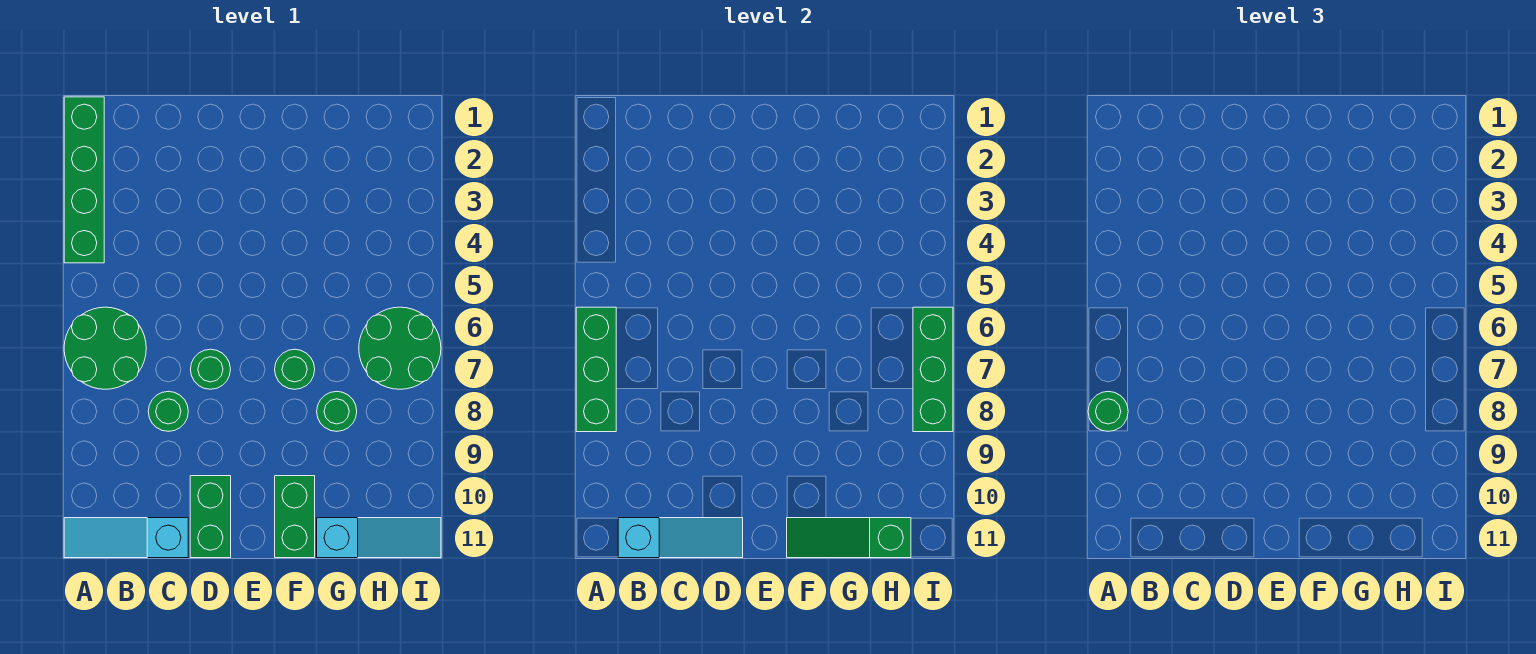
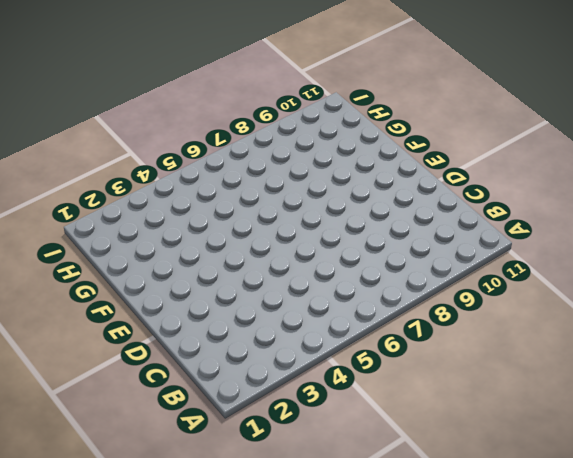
none -> green 1x4 brick [64,97,104,263]
none -> green 2x2 round brick [64,307,146,389]
none -> cyan 1x3 slope [64,518,188,558]

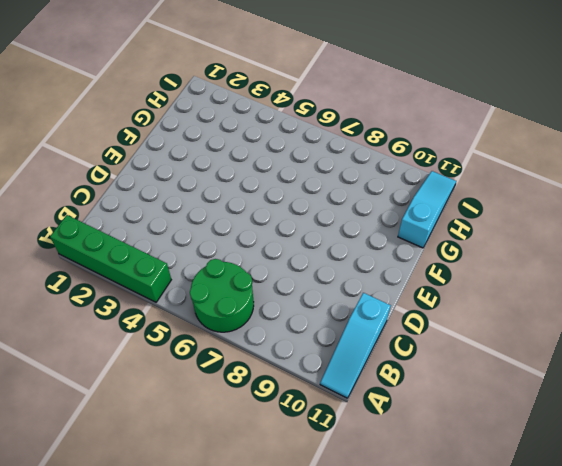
none -> green 1x1 round brick [148,391,188,431]
none -> green 1x1 round brick [190,349,230,389]
none -> green 1x2 brick [190,476,231,558]

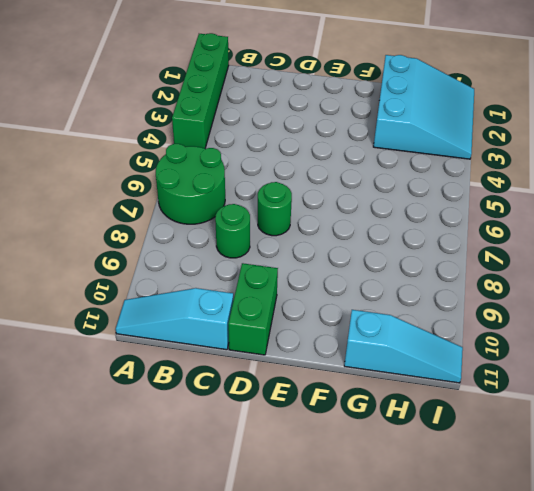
cyan 3x3 slope [373,55,474,159] -> none
none -> green 1x1 round brick [275,349,315,389]
none -> green 1x2 brick [275,476,315,558]
none -> green 1x1 round brick [317,391,357,431]

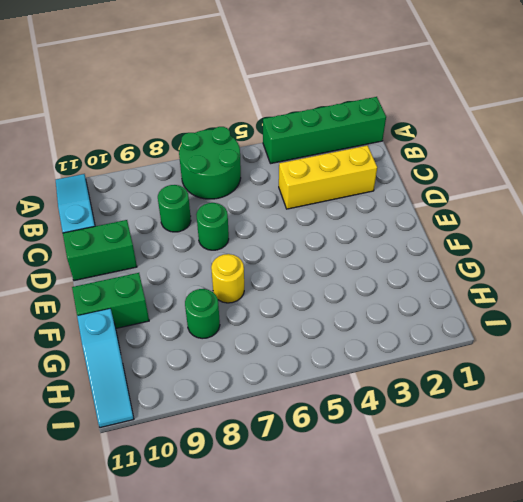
yellow 1x3 brick [279,146,377,209] -> none
yellow 1x1 round brick [211,254,244,303] -> green 1x1 round brick [275,349,315,389]
none -> green 2x2 round brick [359,307,441,389]
none -> green 1x3 brick [576,307,616,432]
none -> cyan 1x3 slope [618,518,743,558]

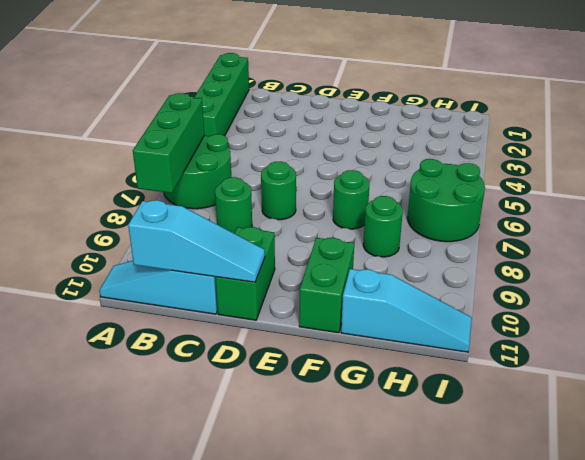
none -> green 1x3 slope [787,518,911,558]
none -> green 1x3 brick [913,307,953,432]
none -> green 1x1 round brick [1088,391,1128,431]

